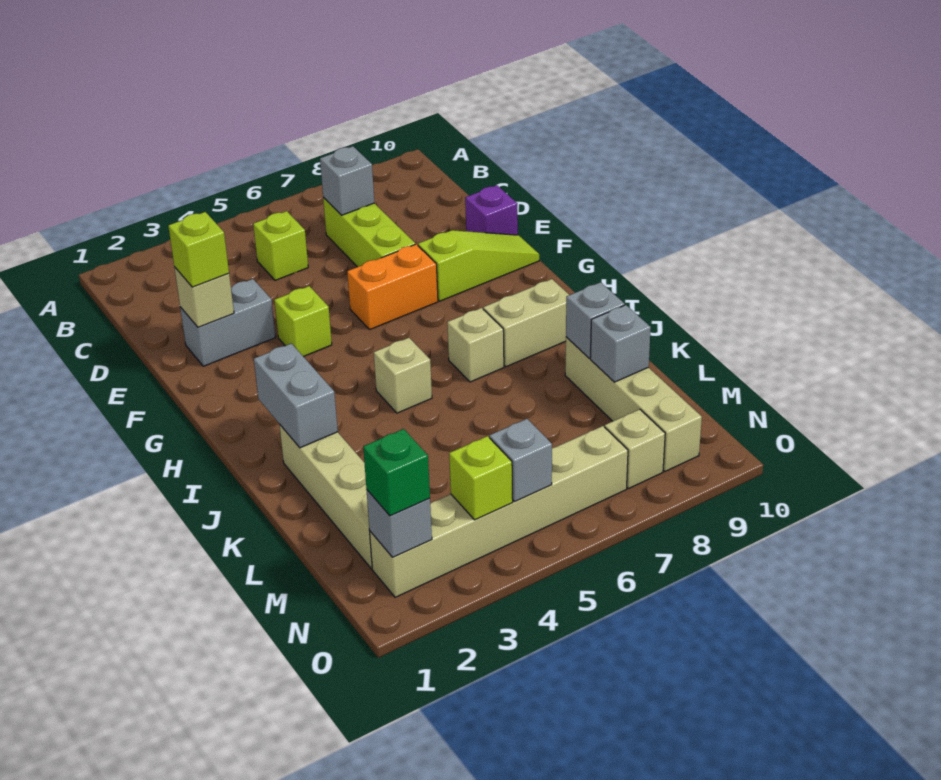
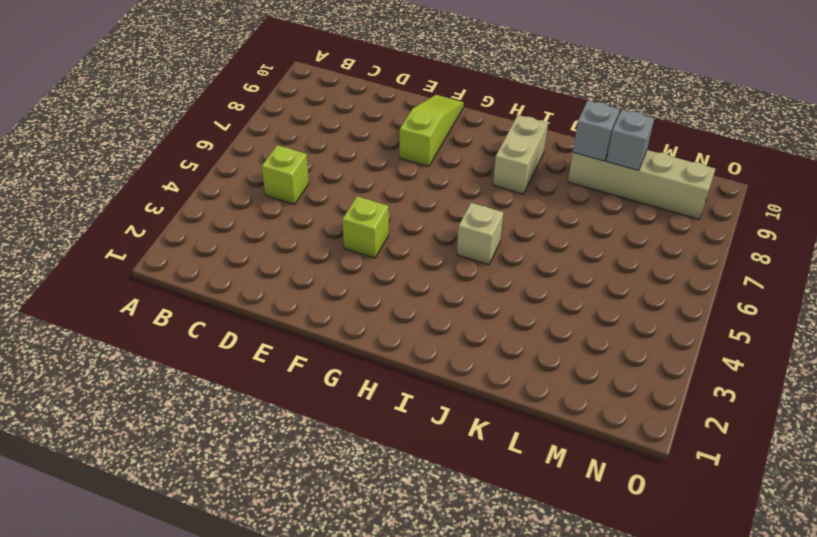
none -> lime 1x3 brick [323,198,415,267]
none -> grey 1x2 brick [180,279,276,366]
none -> purple 1x1 brick [465,185,518,235]

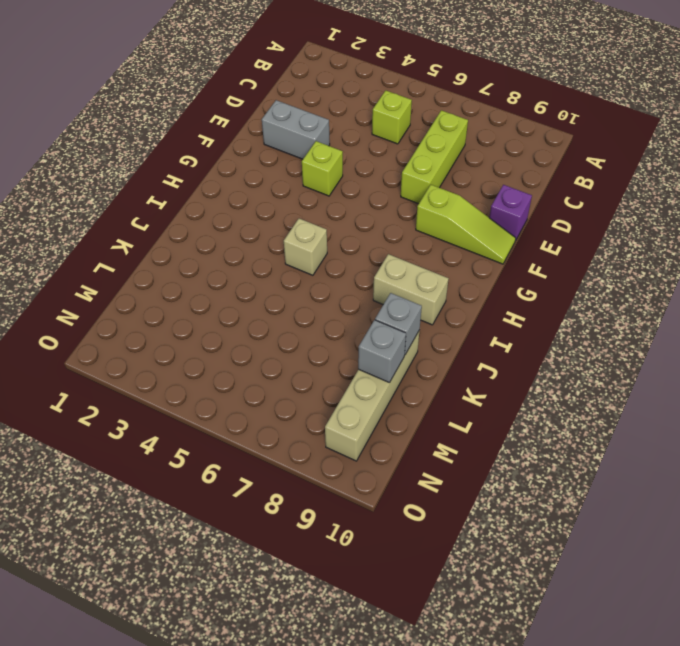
none -> orange 1x2 brick [347,244,438,330]
none -> tan 1x1 brick [447,308,504,382]
none -> tan 1x4 brick [279,424,372,569]

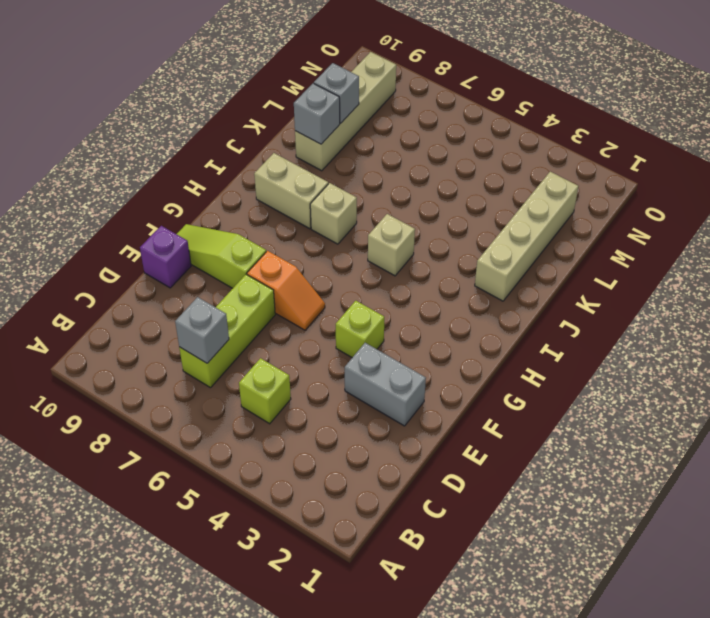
orange 1x2 slope [247,251,325,330] -> orange 1x2 brick [347,244,438,330]
none -> tan 1x6 brick [370,426,628,597]
none -> tan 1x1 brick [605,409,665,489]
none -> tan 1x1 brick [174,267,234,327]

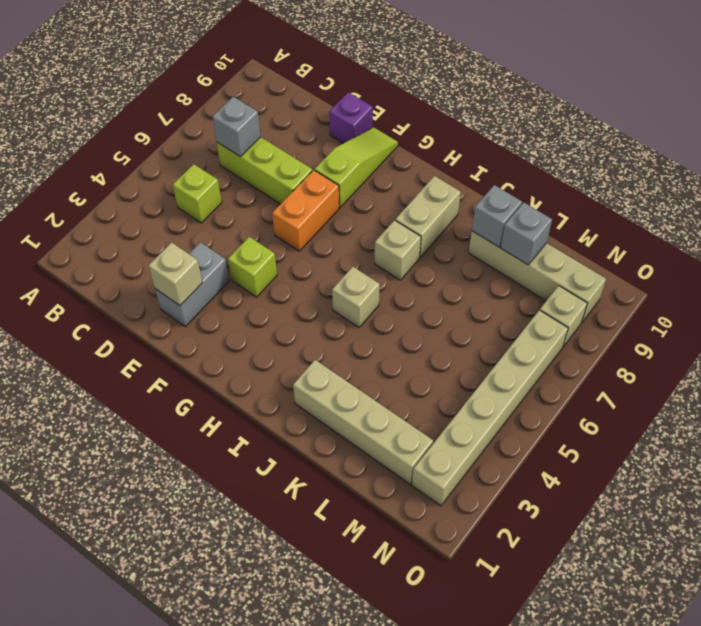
none -> grey 1x2 brick [254,344,338,448]
none -> grey 1x1 brick [367,490,432,557]
none -> lime 1x1 brick [449,436,513,520]

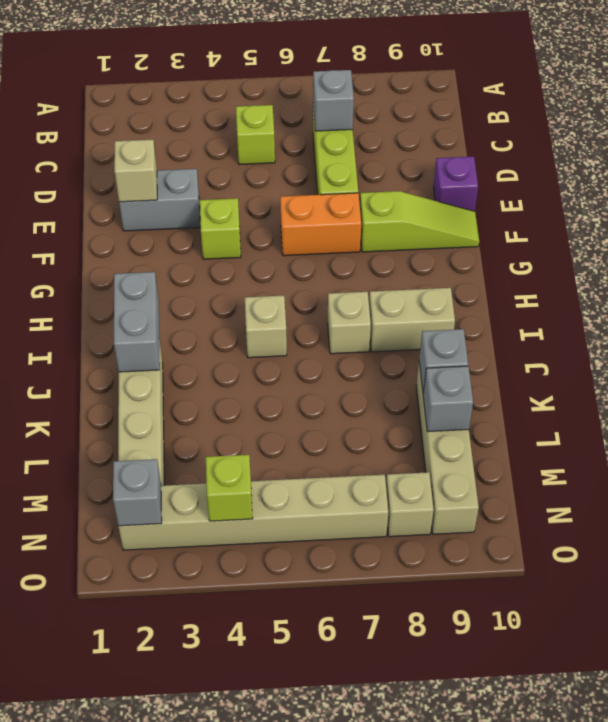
none -> grey 1x1 brick [489,419,552,502]
none -> lime 1x1 brick [168,212,229,287]
none -> green 1x1 brick [363,429,430,516]

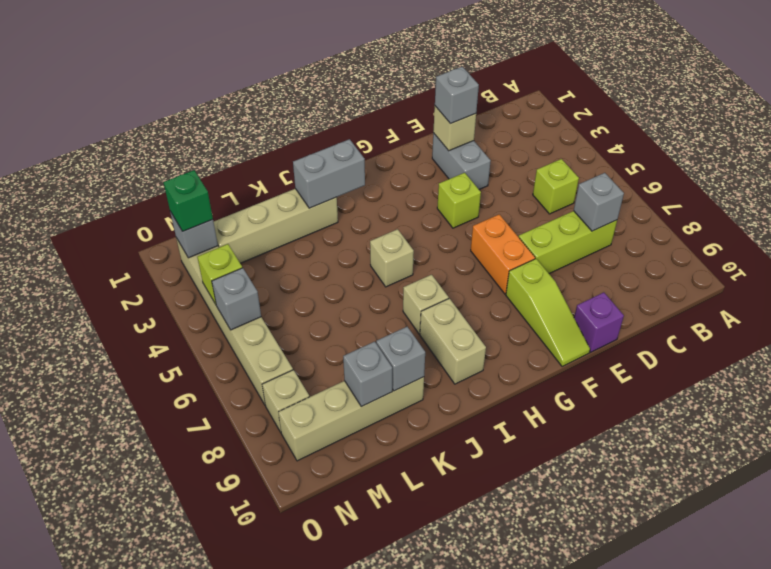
grey 1x1 brick [435,67,479,124] -> lime 1x1 brick [168,212,229,287]

